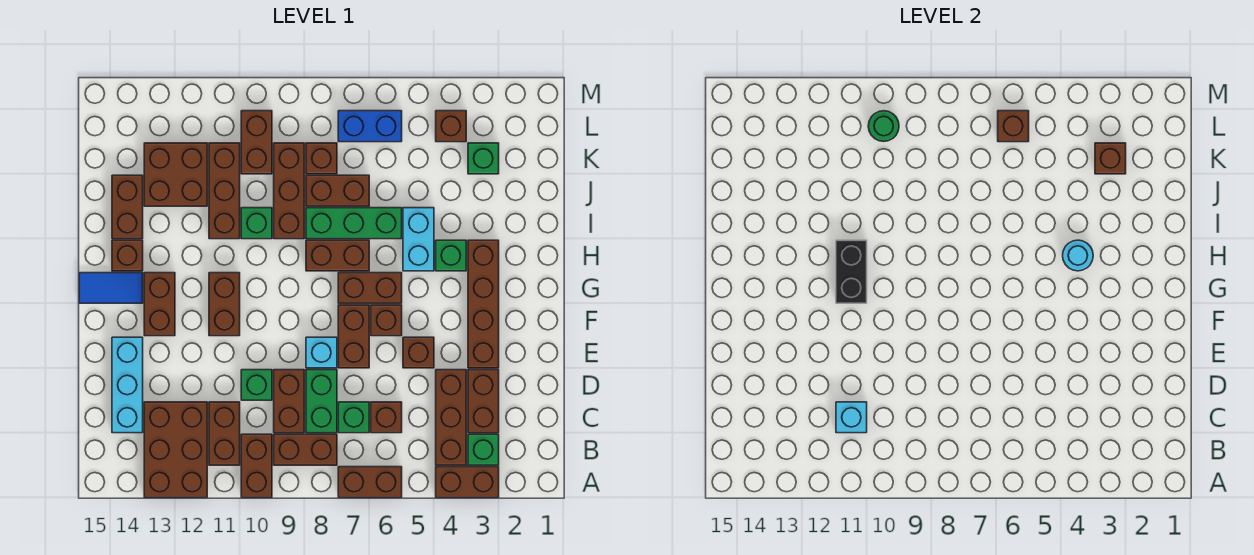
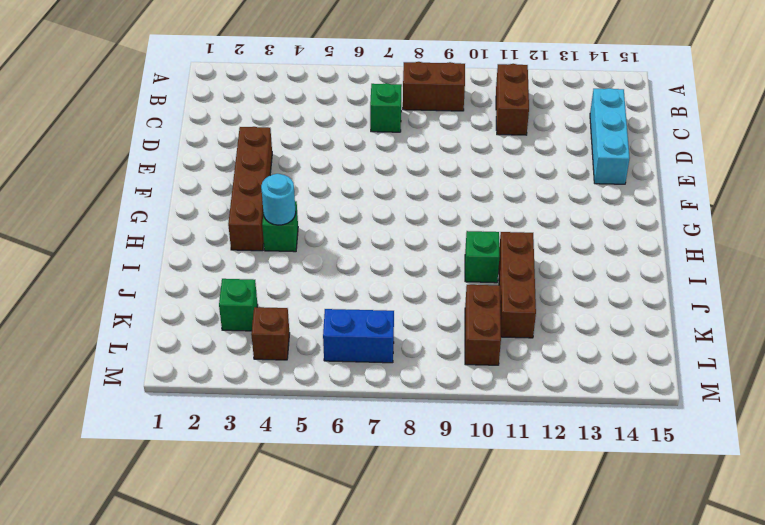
none -> brown 1x2 brick [436,467,499,498]
none -> brown 1x2 brick [338,467,402,498]
none -> brown 1x2 brick [241,434,272,498]
none -> brown 2x3 brick [144,402,207,498]

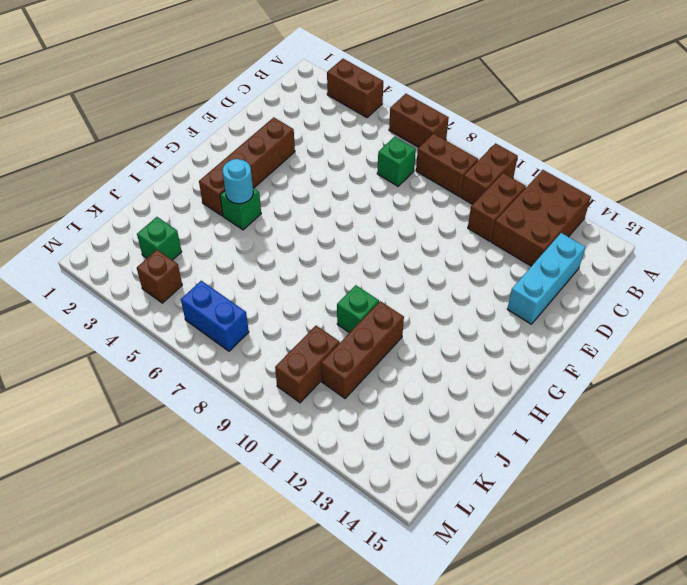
none -> green 1x1 brick [468,434,499,465]
none -> brown 1x3 brick [436,370,466,465]
none -> brown 1x2 brick [468,370,499,433]
none -> brown 1x1 brick [371,402,402,433]

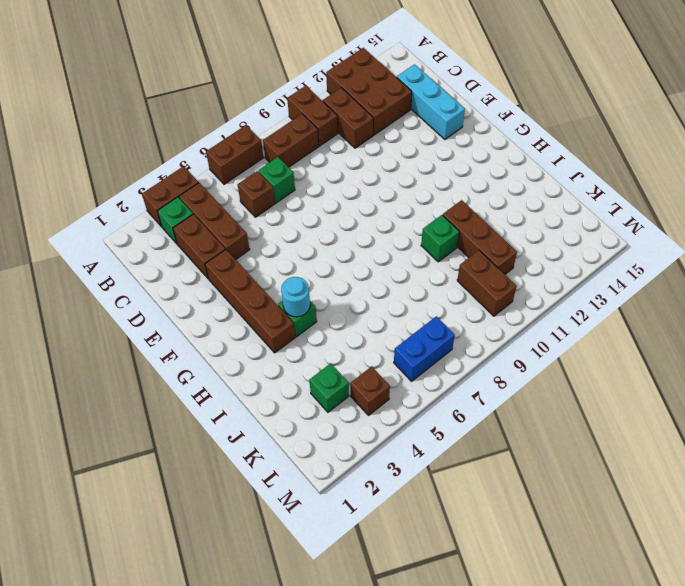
none -> green 1x2 brick [306,370,337,433]
none -> brown 1x2 brick [274,370,304,433]
none -> green 1x1 brick [241,370,272,400]
none -> brown 1x1 brick [403,337,434,368]

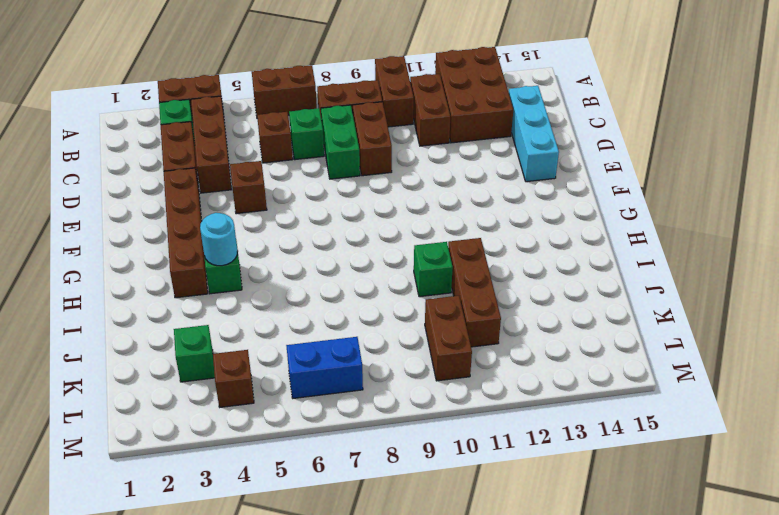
none -> green 1x1 brick [241,370,272,400]
none -> brown 1x2 brick [338,305,369,368]
none -> cyan 1x1 brick [306,337,337,368]
none -> brown 1x1 brick [371,305,402,336]

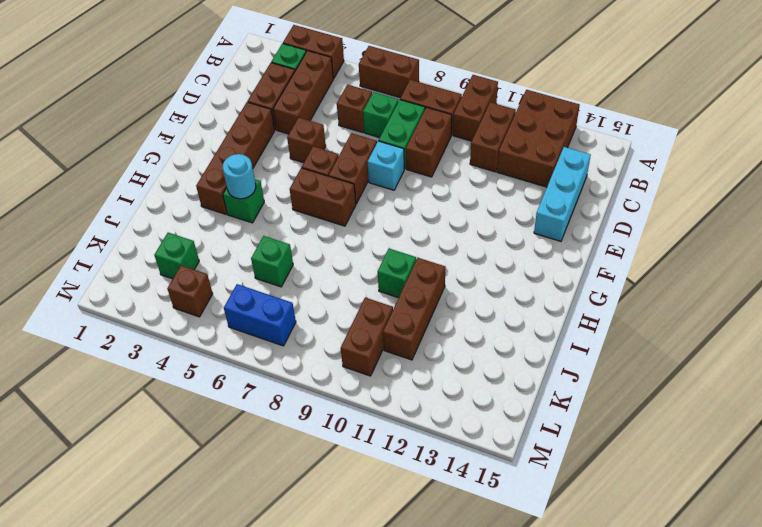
green 1x1 brick [251,236,293,287] -> green 1x1 brick moved to [241,370,272,400]
none -> brown 1x2 brick [209,273,240,336]
none -> brown 1x2 brick [144,273,175,336]
none -> blue 1x2 tile [79,273,143,303]
none -> cyan 1x2 brick [403,208,434,271]

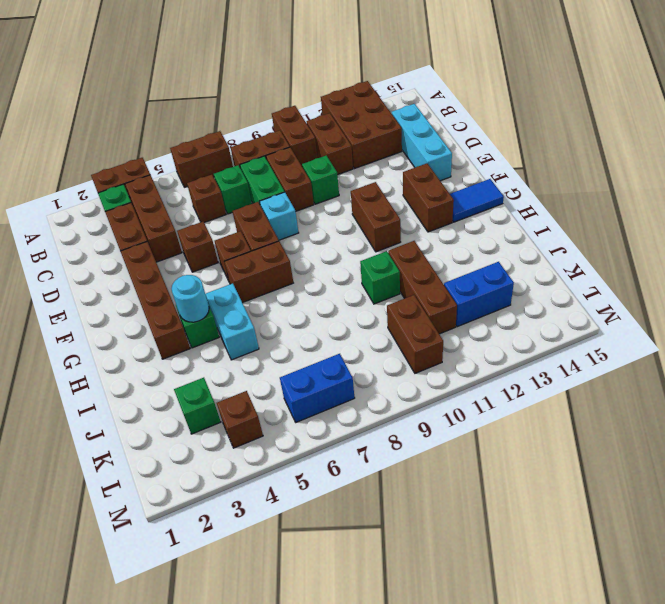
blue 1x2 brick [444,262,514,327] -> brown 2x2 brick [144,143,207,206]
none -> brown 1x2 brick [306,240,369,271]
none -> brown 1x1 brick [112,240,143,271]
none -> green 1x3 brick [306,208,402,239]
none -> brown 1x3 brick [274,143,304,239]

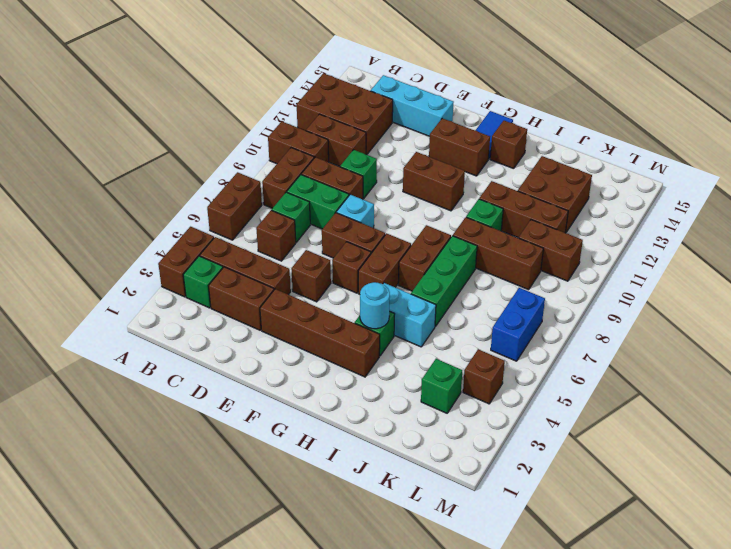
none -> brown 1x2 brick [112,175,143,239]
none -> brown 1x2 brick [306,175,369,206]
none -> brown 1x1 brick [306,143,337,174]
none -> cyan 1x1 brick [836,402,867,433]

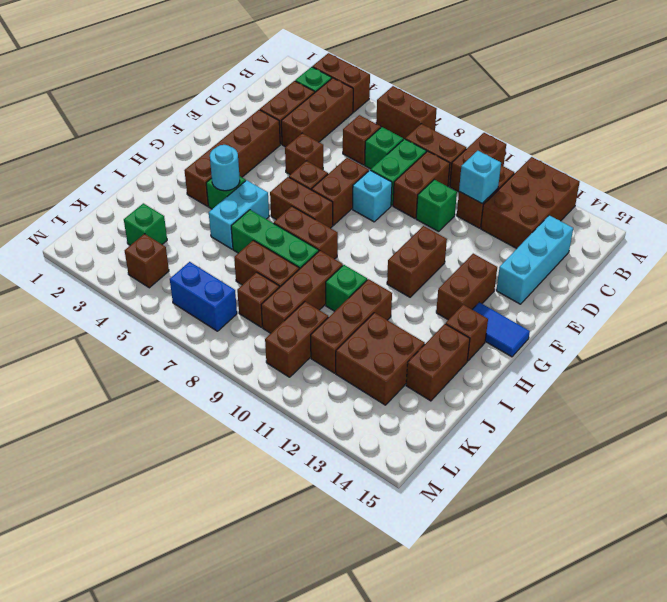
none -> black 1x2 brick [836,240,867,303]
none -> brown 1x1 brick [1095,143,1126,174]
none -> brown 1x1 brick [998,111,1029,142]
none -> green 1x1 round brick [868,111,899,141]

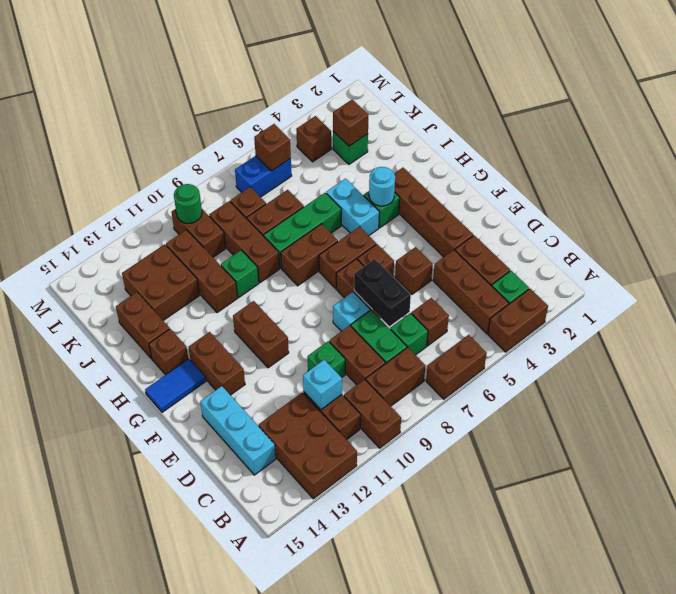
black 1x2 brick [354,259,411,326] -> black 1x2 brick moved to [836,240,867,303]

